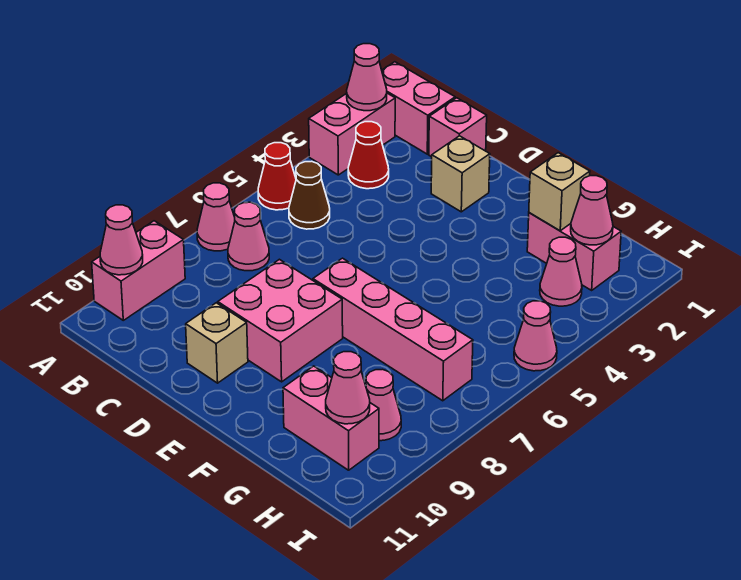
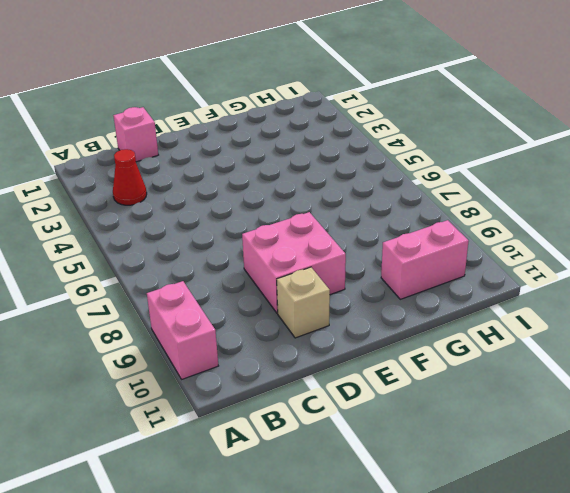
none -> pink 1x2 brick [382,62,455,154]
none -> pink 1x2 brick [309,93,395,175]
none -> red 1x1 cone [258,143,296,210]

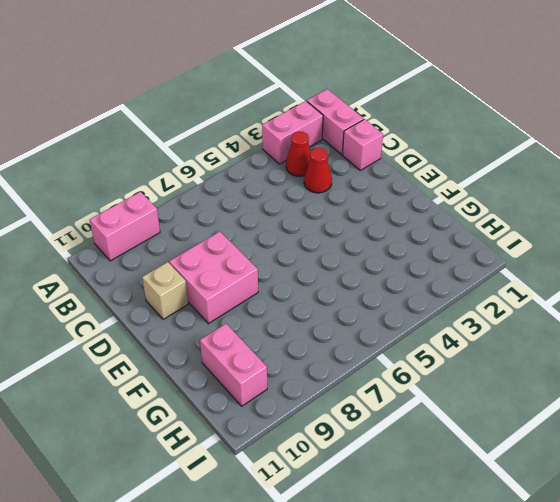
red 1x1 cone [304,148,332,193] -> red 1x1 cone moved to [258,143,296,210]
none -> pink 1x1 cone [197,183,235,251]
none -> brown 1x1 cone [289,161,330,229]
none -> pink 1x1 cone [228,202,269,271]

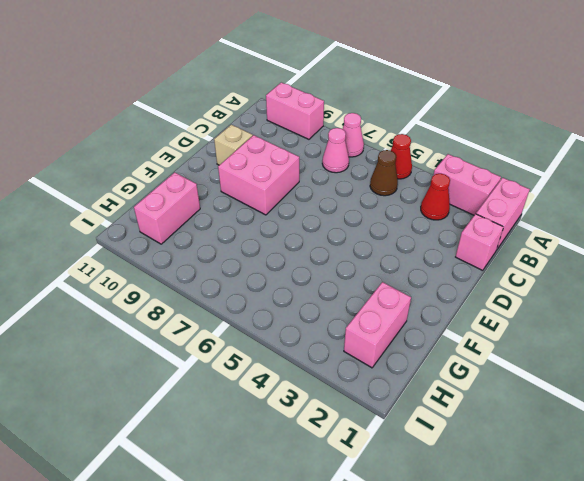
none -> tan 1x1 brick [431,136,490,212]
none -> pink 1x4 brick [313,258,473,401]
none -> pink 1x1 cone [540,237,582,306]

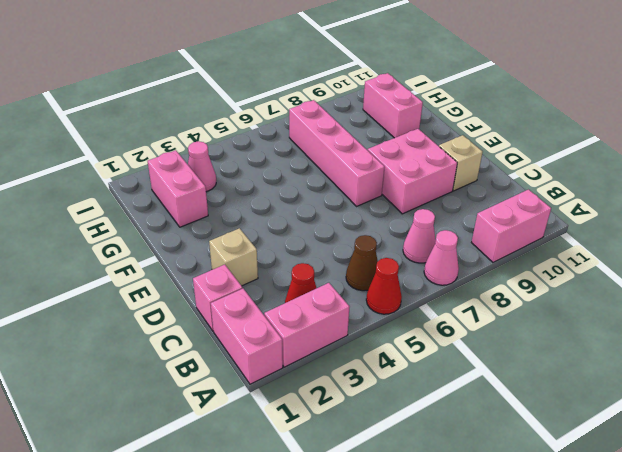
none -> pink 1x1 cone [366,369,401,441]
none -> pink 1x1 cone [514,301,557,371]
none -> pink 1x1 cone [347,44,387,111]

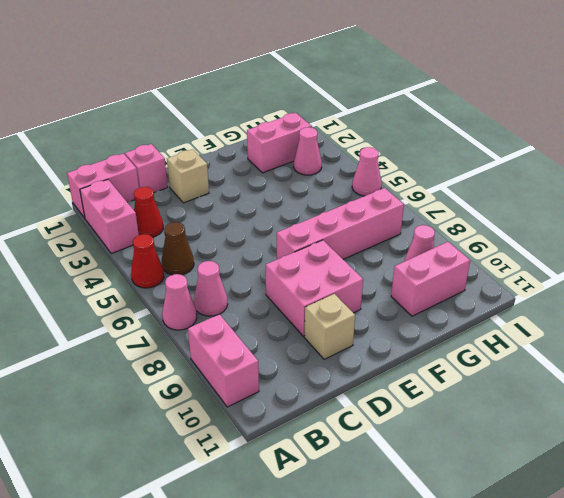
none -> pink 1x1 cone [347,44,387,111]
none -> pink 1x1 cone [100,205,143,275]
none -> tan 1x1 brick [529,153,590,231]

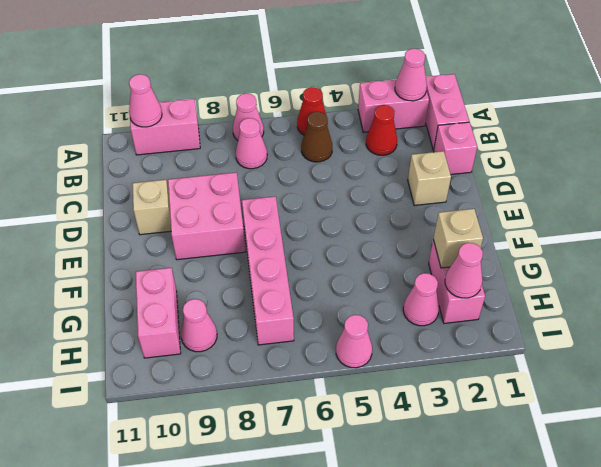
none -> pink 1x1 cone [326,352,370,424]

